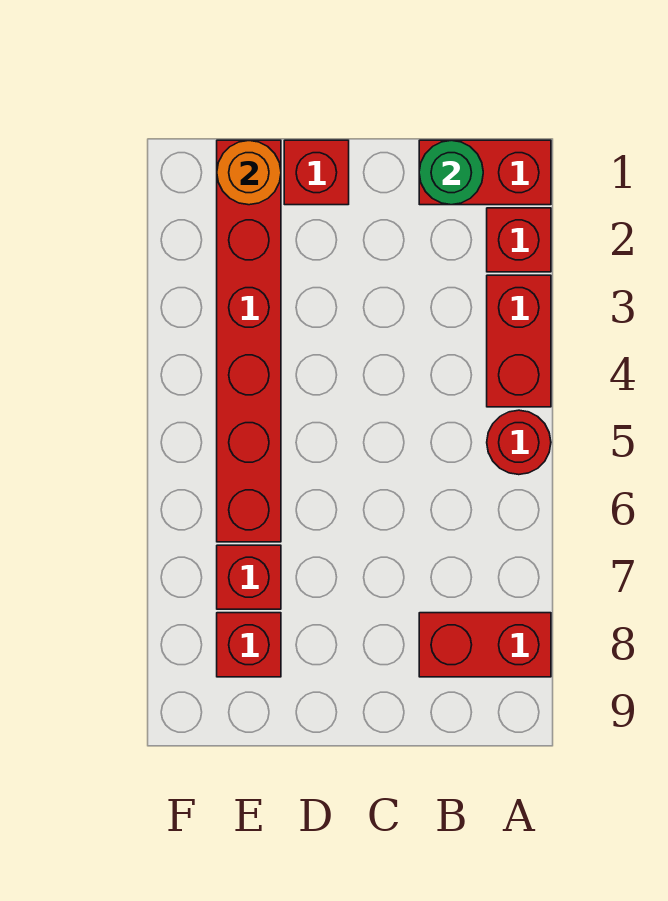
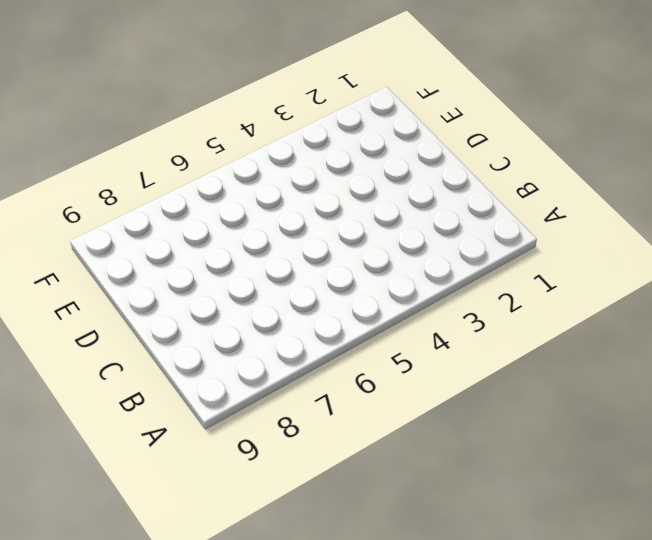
none -> red 1x2 brick [419,140,551,205]
none -> red 1x1 brick [487,208,551,272]

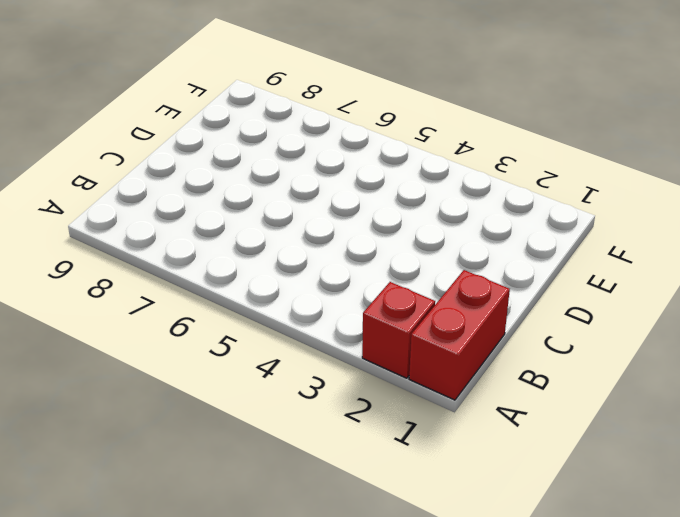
none -> red 1x2 brick [487,275,551,407]
none -> red 1x1 round brick [487,410,551,475]

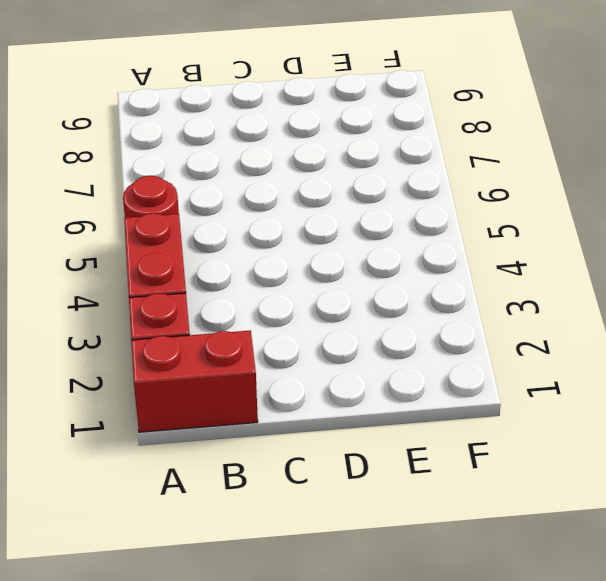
none -> red 1x2 brick [419,613,551,677]
none -> red 1x1 brick [284,140,349,205]

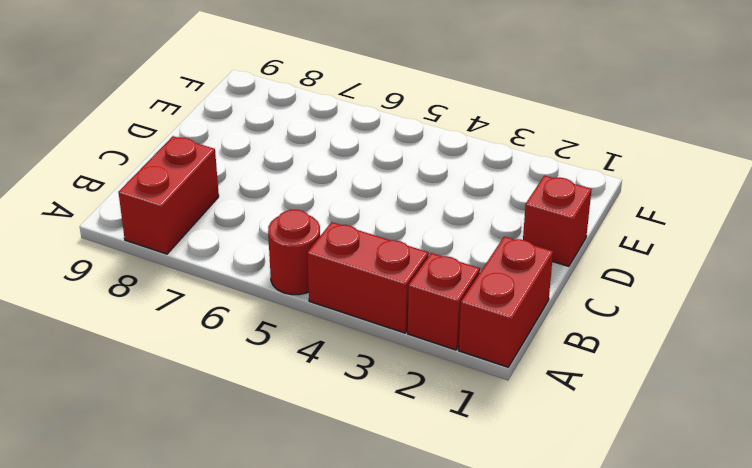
none -> red 1x6 brick [217,140,281,542]
none -> red 1x1 brick [217,545,281,609]

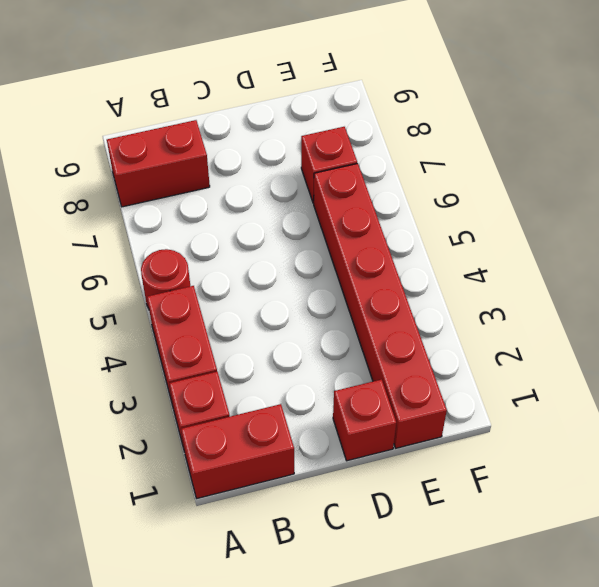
none -> red 1x1 brick [217,613,281,677]
none -> green 1x1 round brick [419,140,483,205]

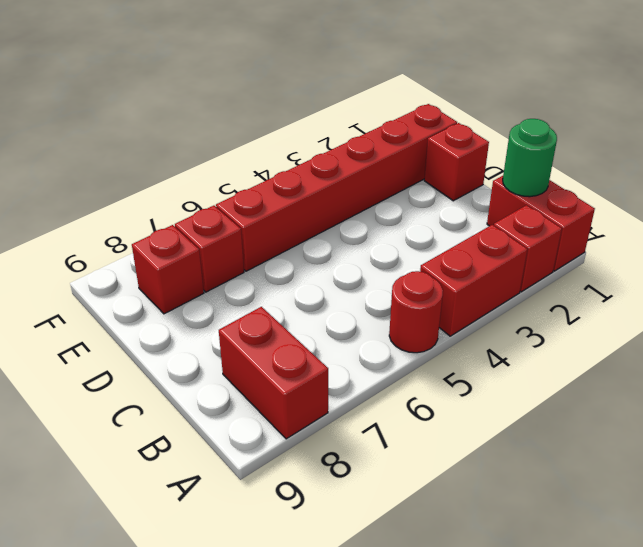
none -> orange 1x1 round brick [217,140,281,205]

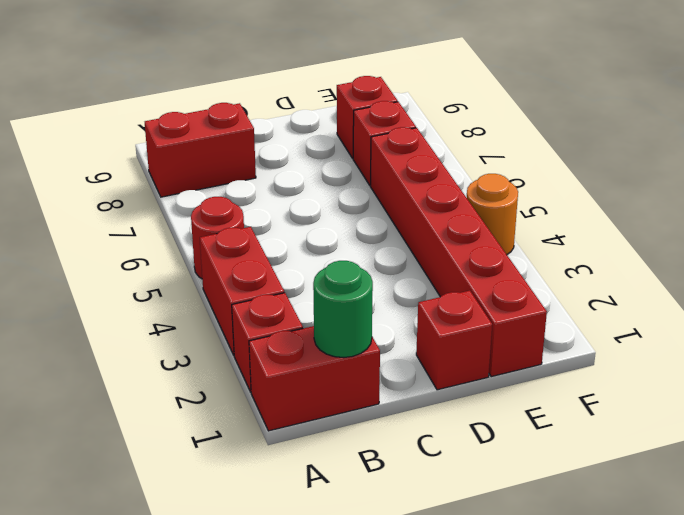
orange 1x1 round brick [467,174,518,254] -> orange 1x1 round brick moved to [217,140,281,205]

